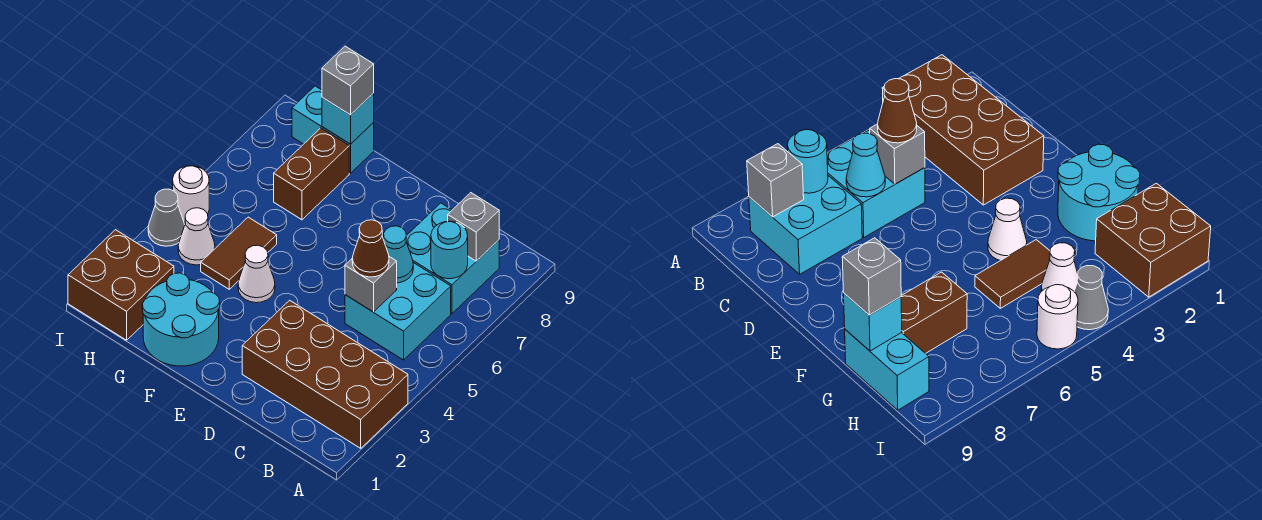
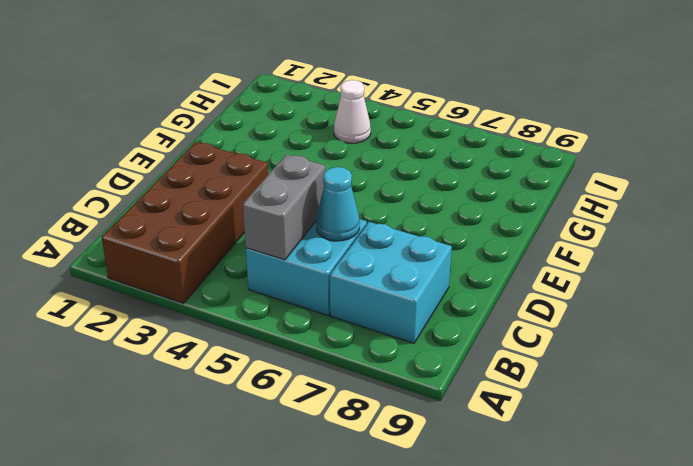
grey 1x2 brick [243,154,325,260] -> grey 1x1 brick [345,257,397,312]
none -> cyan 2x2 round brick [142,273,220,366]
none -> white 1x1 cone [238,245,275,303]
none -> brown 1x2 tile [201,217,277,289]

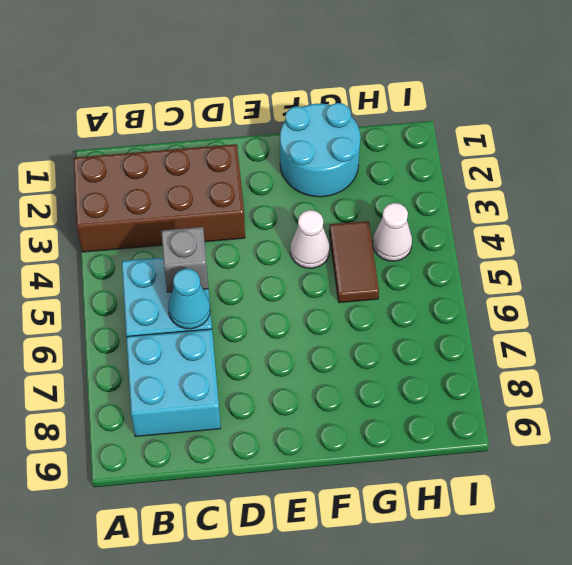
none -> brown 1x2 brick [274,128,349,220]
none -> cyan 1x2 brick [292,86,374,173]
none -> brown 2x2 brick [68,230,174,340]

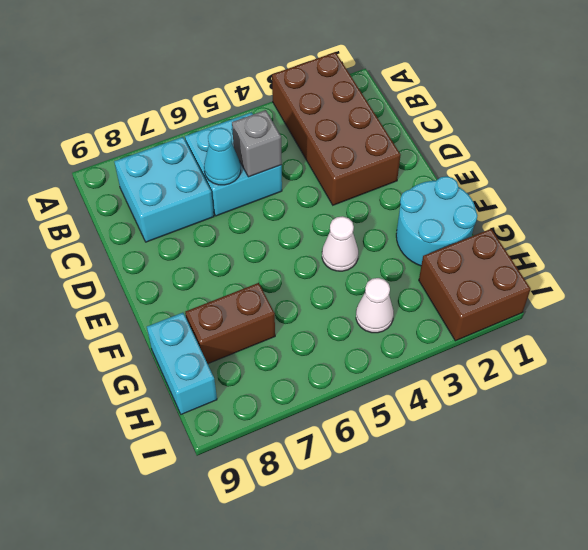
none -> brown 1x2 tile [201,217,277,289]
none -> grey 1x1 cone [148,189,185,246]
none -> white 1x1 round brick [173,166,209,222]

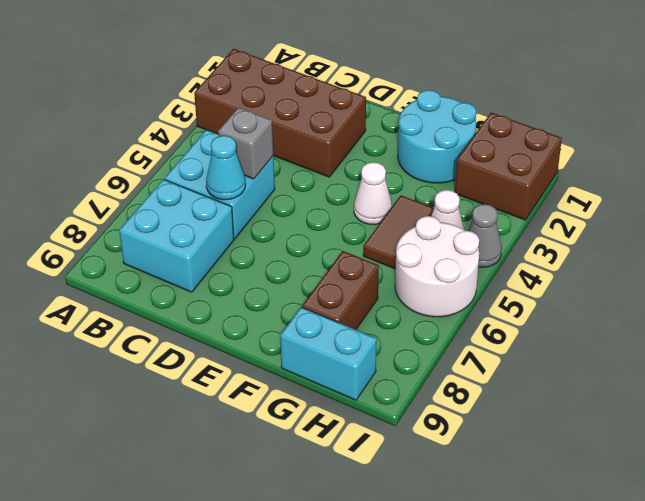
white 2x2 round brick [395,216,479,317] -> white 1x1 round brick [173,166,209,222]
none -> cyan 1x1 round brick [431,221,468,279]
none -> grey 1x1 brick [448,193,499,261]
none -> cyan 1x1 brick [322,93,374,144]

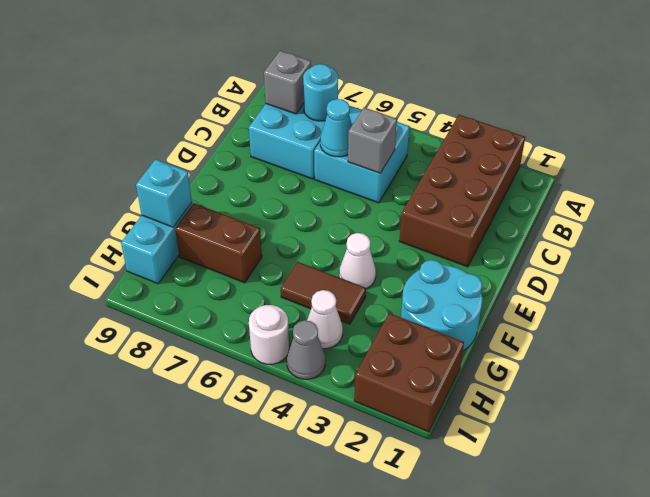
none -> brown 1x1 cone [352,220,389,277]
none -> grey 1x1 brick [322,46,374,115]

